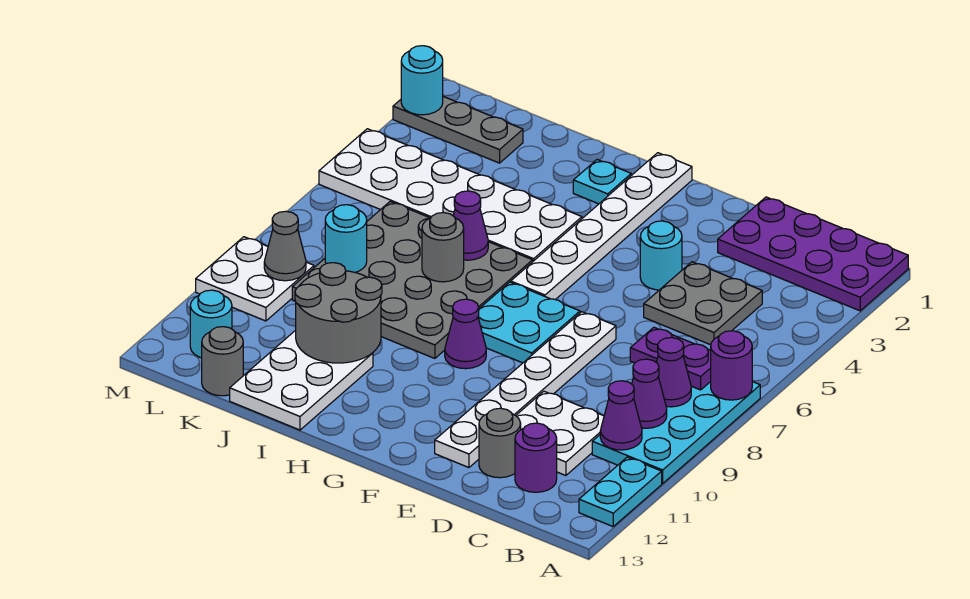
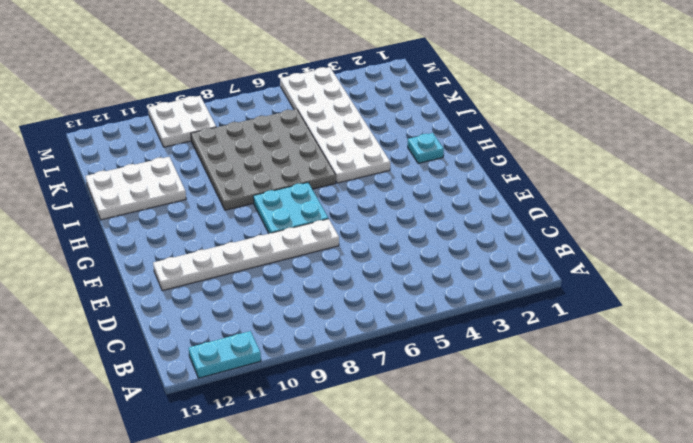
none -> purple 2x4 plate [718,197,908,311]
none -> cyan 2x4 plate [592,382,760,483]
none -> grey 2x2 plate [644,262,762,345]
none -> white 2x2 plate [516,391,604,476]

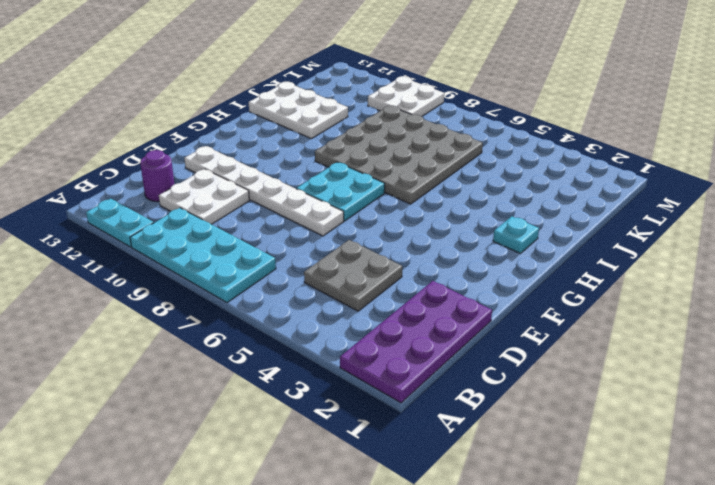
none -> grey 1x1 round brick [479,408,521,478]
none -> cyan 1x1 round brick [640,221,682,290]
none -> white 1x6 plate [511,153,692,300]
none -> purple 1x1 cone [445,299,486,369]

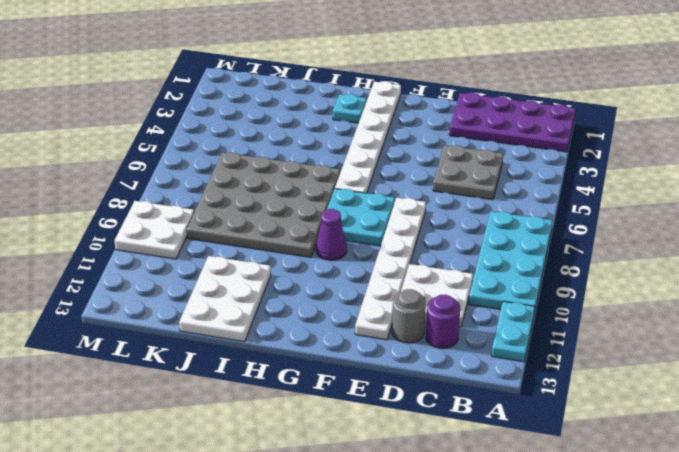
none -> cyan 1x1 round brick [640,221,682,290]
none -> white 2x6 plate [319,129,582,261]
none -> grey 1x3 plate [393,97,523,163]
none -> grey 1x1 round brick [202,327,243,396]

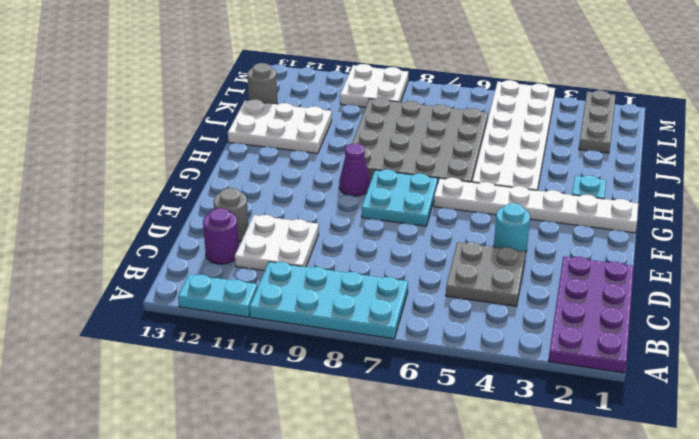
none -> white 1x6 plate [435,312,616,468]
none -> cyan 1x1 round brick [190,290,232,358]
none -> purple 1x1 round brick [711,331,752,400]
none -> purple 1x2 plate [630,327,711,390]

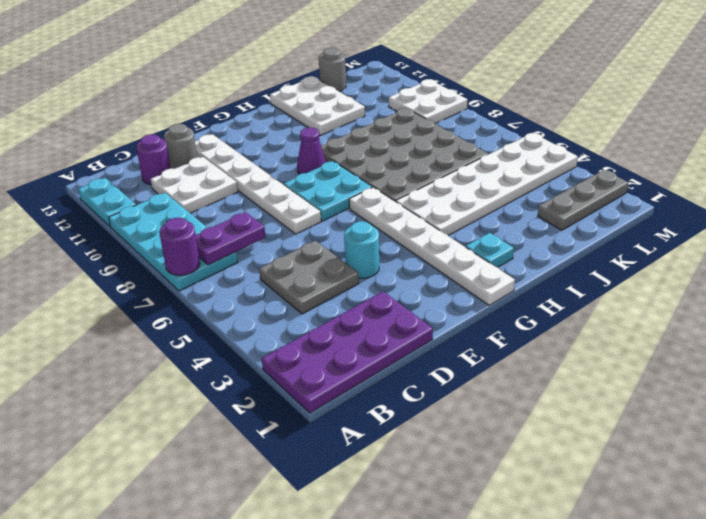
none -> cyan 1x1 round brick [190,290,232,358]
none -> purple 1x1 cone [656,338,691,407]
none -> purple 1x1 cone [632,359,667,428]
none -> purple 1x1 cone [600,381,642,450]

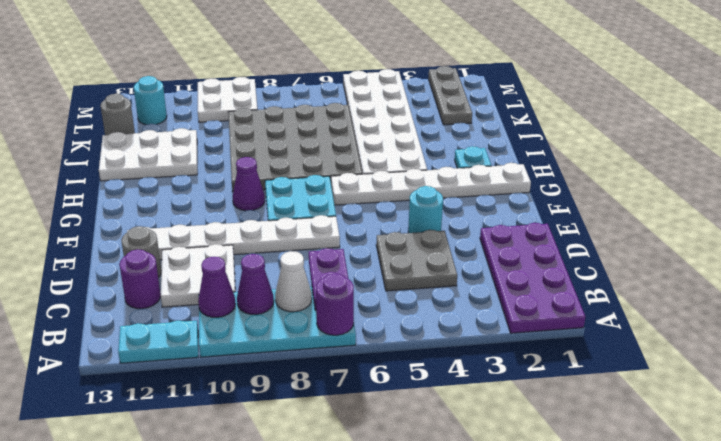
white 1x1 cone [275,251,312,312] -> purple 1x1 cone [656,338,691,407]
none -> purple 1x1 cone [453,191,488,260]
none -> grey 1x1 round brick [422,213,464,282]
none -> grey 2x2 round brick [295,263,382,363]
none -> cyan 1x1 round brick [325,205,367,272]

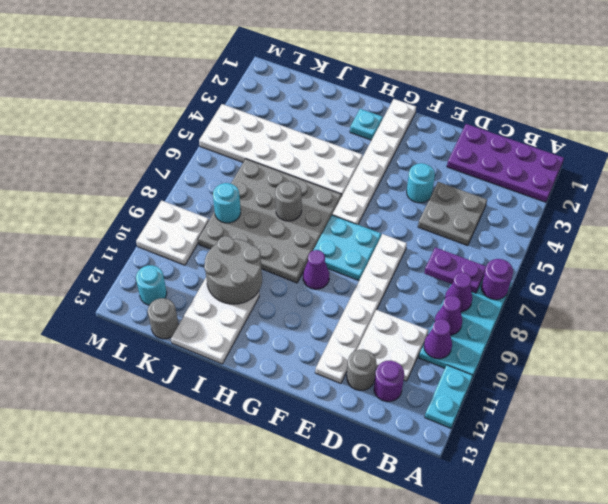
none -> grey 1x3 plate [393,97,523,163]
none -> purple 1x1 cone [453,191,488,260]
none -> grey 1x1 cone [264,211,306,281]
none -> cyan 1x1 round brick [401,46,443,115]

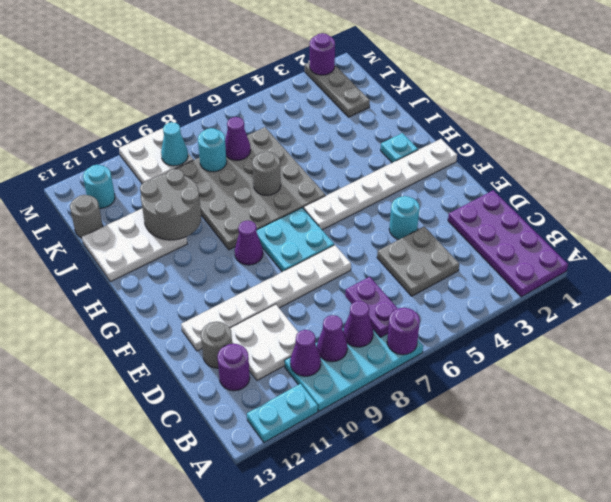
purple 1x1 cone [225,117,251,160] -> purple 1x1 cone moved to [453,191,488,260]
cyan 1x1 cone [161,122,188,166] -> grey 1x1 cone [264,211,306,281]
purple 1x1 round brick [310,33,335,75] -> cyan 1x1 round brick [401,46,443,115]
none -> white 2x6 plate [319,129,582,261]

